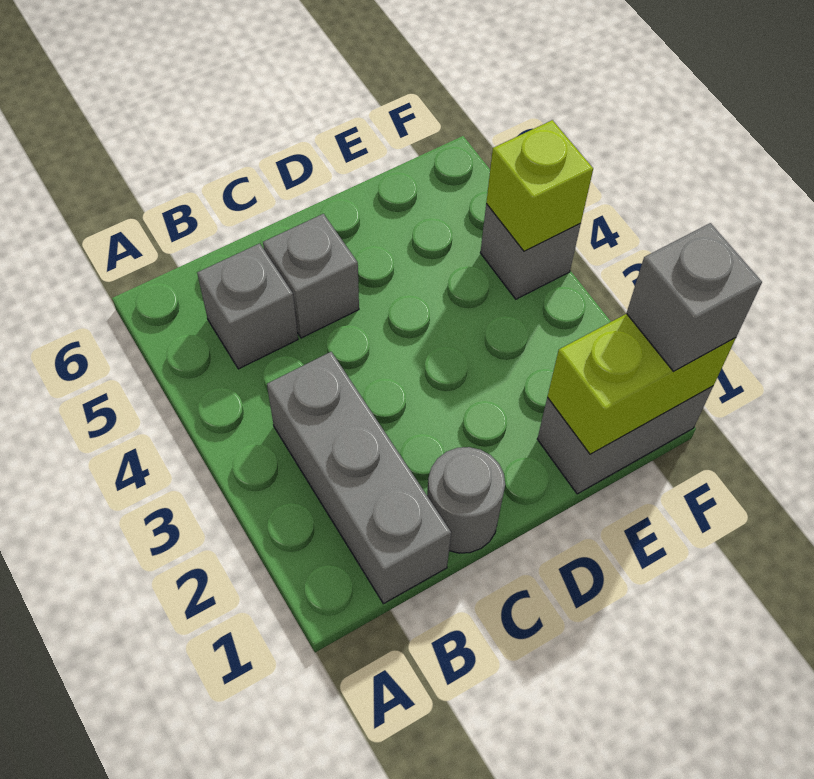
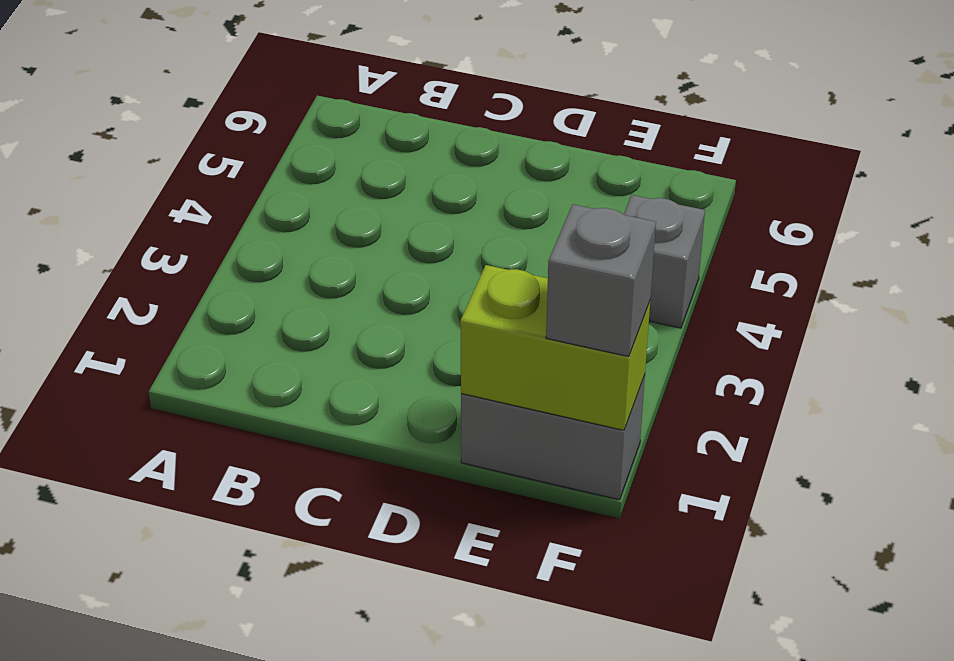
none -> grey 1x3 brick [267,352,451,604]
none -> grey 1x1 brick [197,243,298,369]

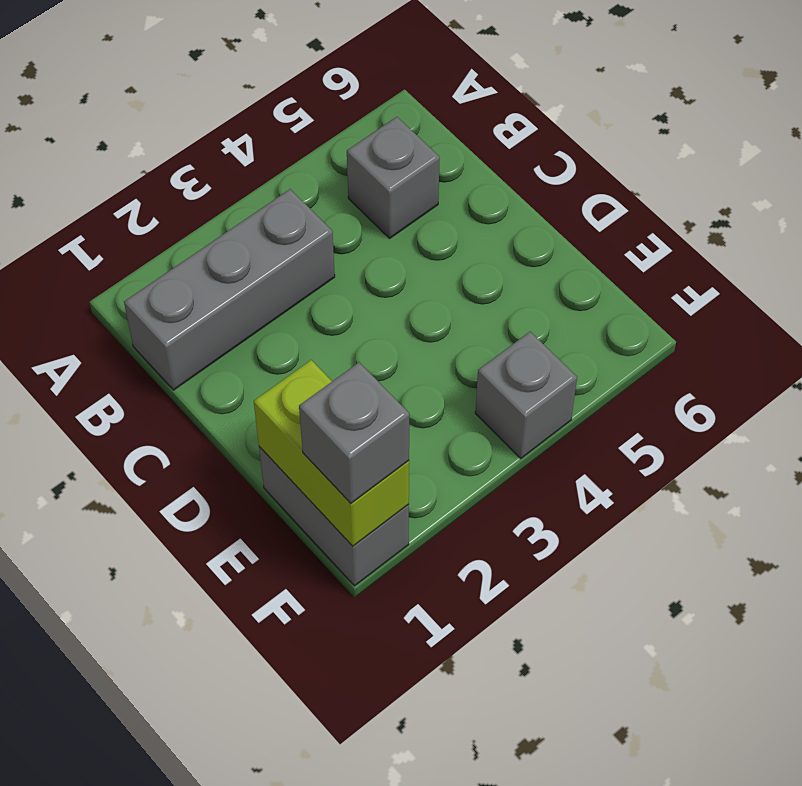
none -> grey 1x1 round brick [427,447,505,553]
none -> grey 1x1 brick [263,214,359,338]

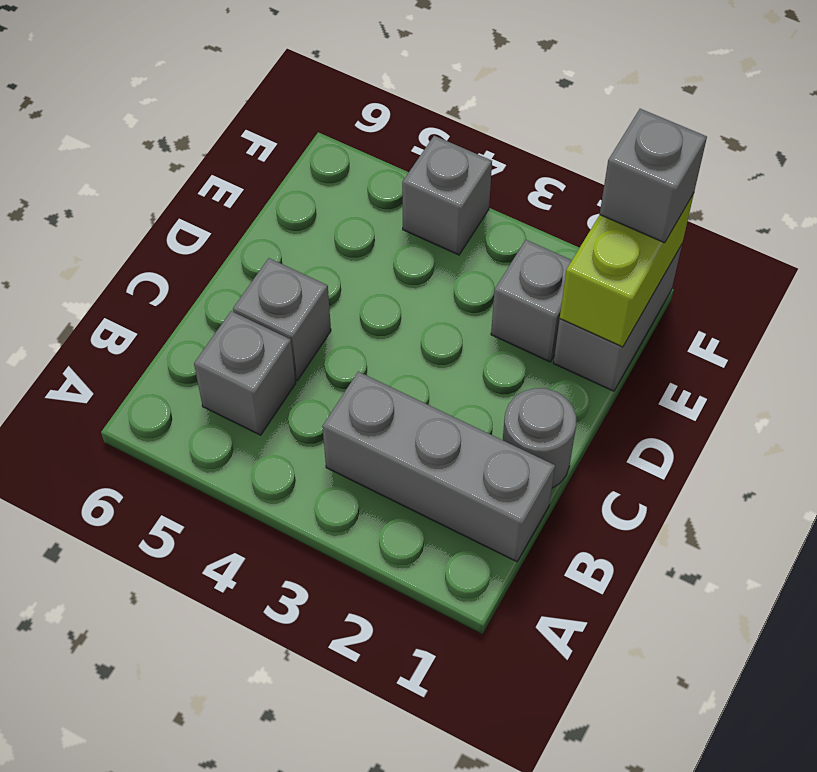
grey 1x1 brick [491,240,572,362] -> none
none -> lime 1x1 brick [486,120,593,251]

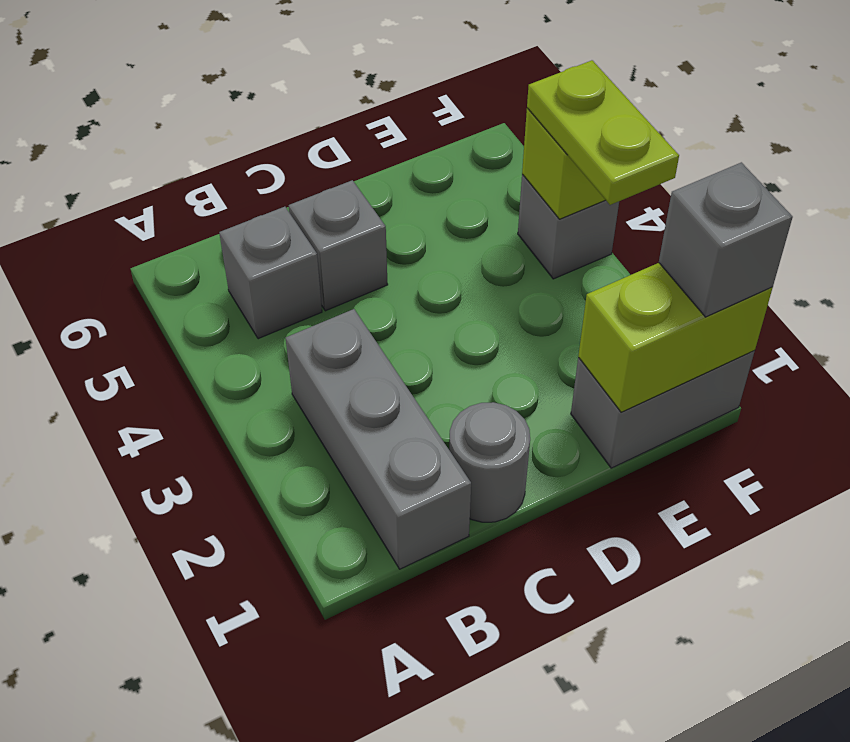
lime 1x2 plate [527,60,679,205] -> none

